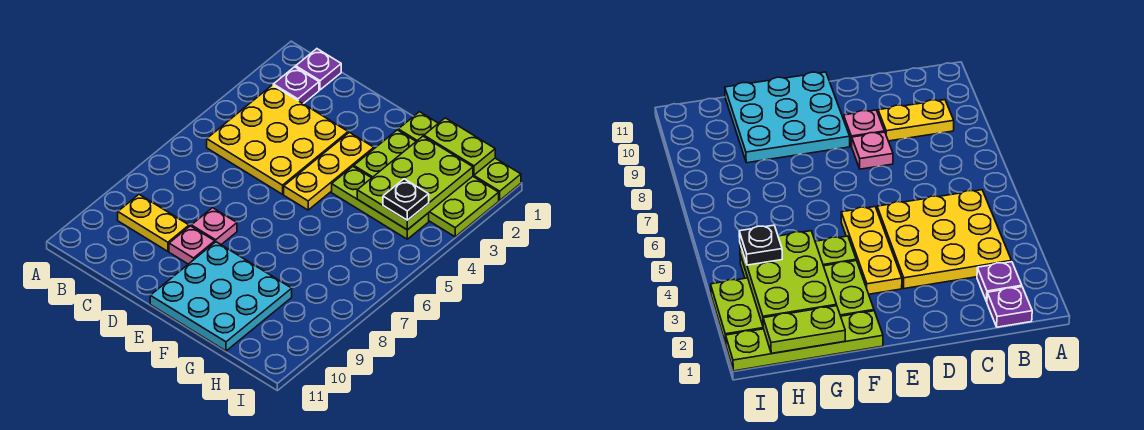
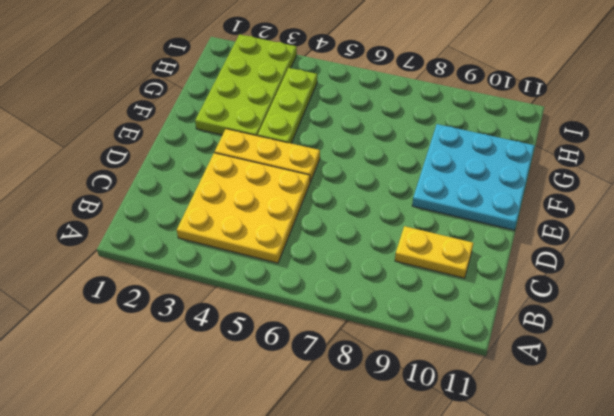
yellow 1x2 plate [395,226,473,278] -> yellow 1x2 plate turned to [118,195,189,251]
none -> purple 1x1 plate [296,49,341,90]
none -> purple 1x1 plate [273,67,319,104]
none -> pink 1x1 plate [191,208,237,245]

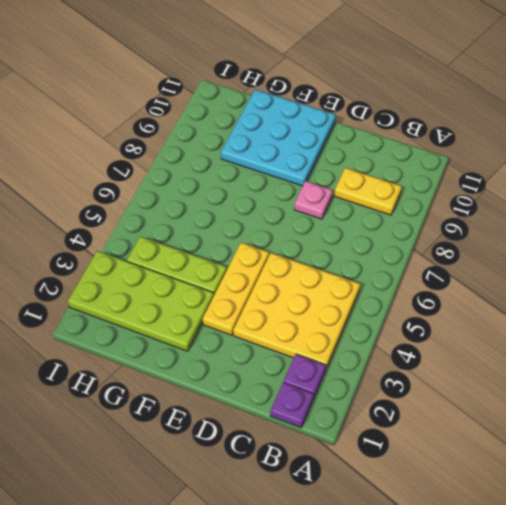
none -> pink 1x1 plate [169,226,215,264]
none -> lime 1x4 plate [398,112,521,200]
none -> lime 1x2 plate [424,118,495,175]

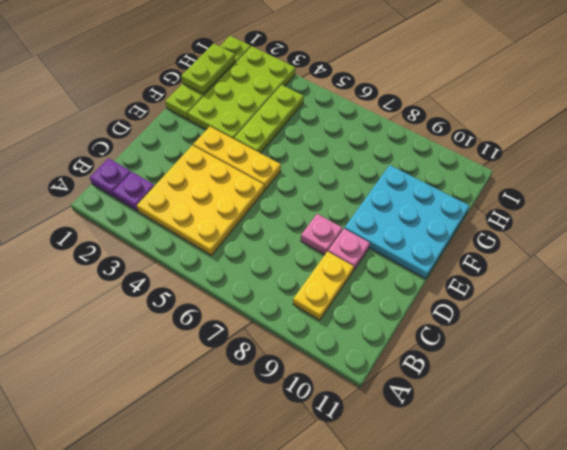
none -> lime 2x3 plate [357,136,473,230]
none -> black 1x1 plate [383,179,429,220]

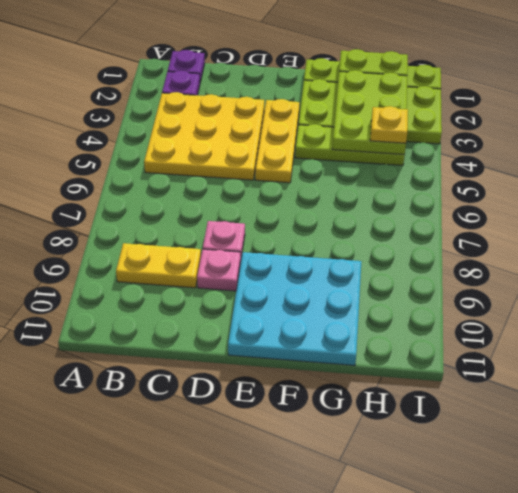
yellow 1x1 plate [370,106,408,143] -> black 1x1 plate [383,179,429,220]

